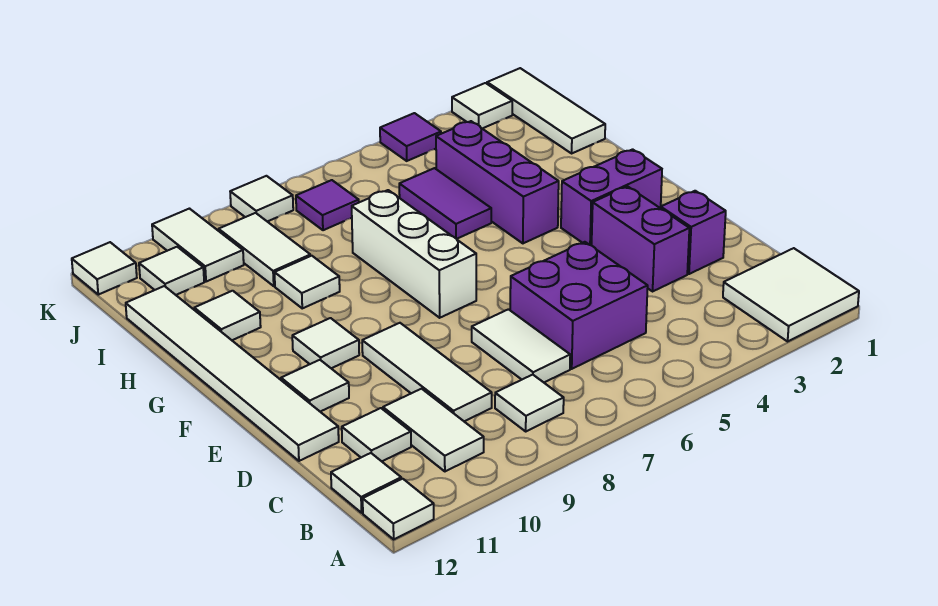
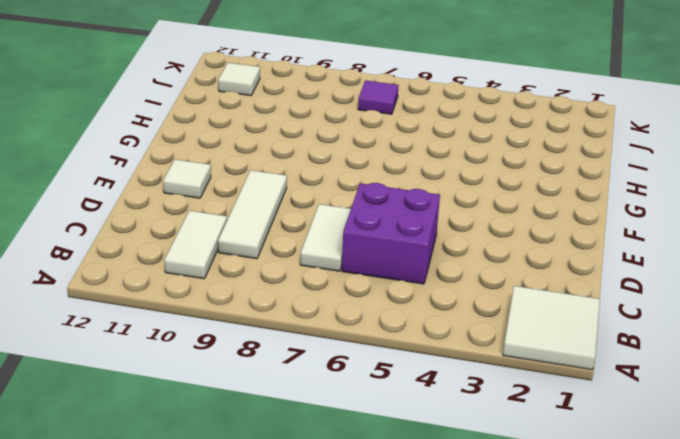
none -> white 1x1 tile [363,479,434,539]
none -> white 1x1 tile [495,375,564,431]
none -> white 1x1 tile [331,453,401,513]

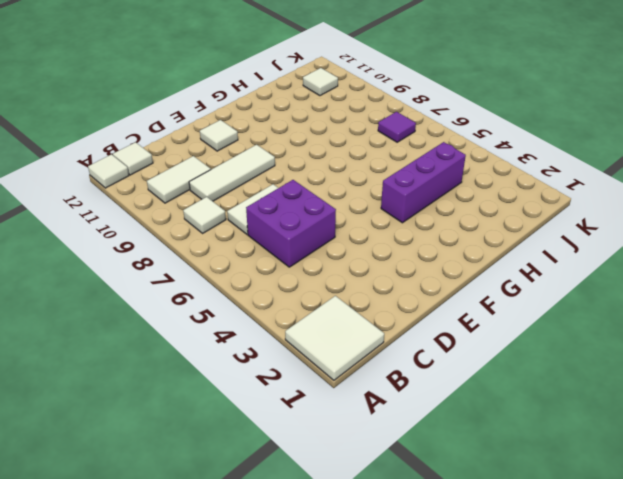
none -> white 1x1 tile [342,408,411,461]
none -> purple 1x1 brick [661,191,726,274]
none -> purple 1x2 brick [592,186,689,291]

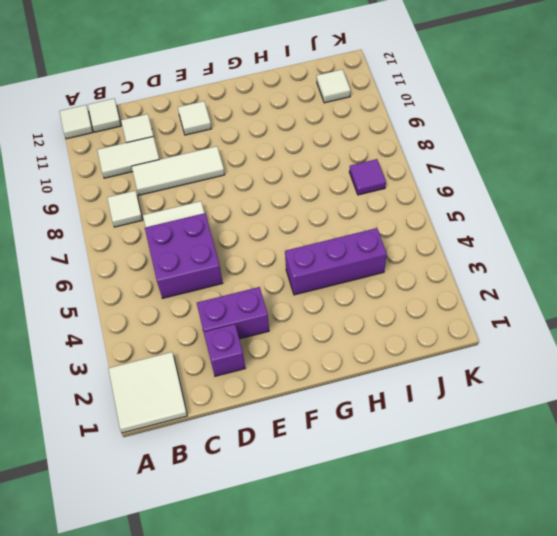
none -> white 1x6 tile [126,286,339,461]
none -> purple 1x2 brick [561,149,662,245]
none -> white 1x3 brick [352,190,476,318]

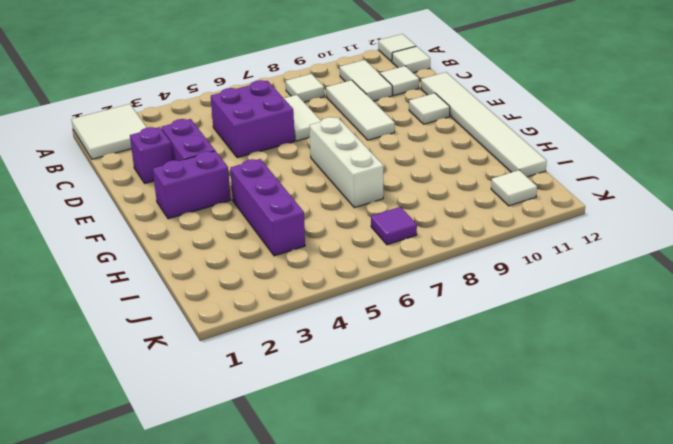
none -> white 1x1 tile [292,318,359,368]
none -> purple 1x2 tile [399,168,491,239]
none -> white 1x1 tile [274,256,340,308]

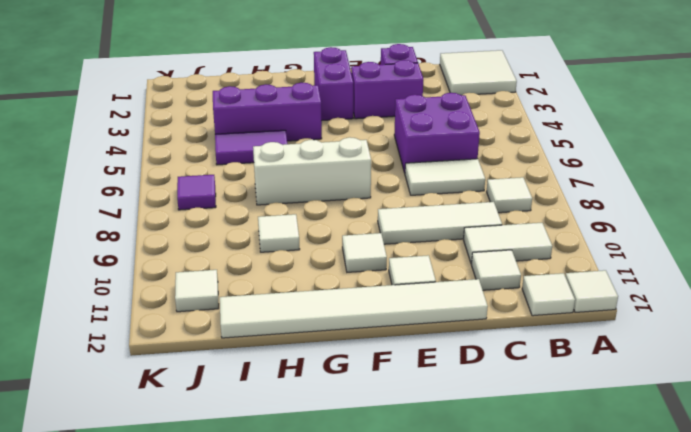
none -> white 1x1 tile [194,291,261,340]
none -> white 1x3 tile [487,68,605,153]
none -> white 1x2 tile [219,213,310,286]

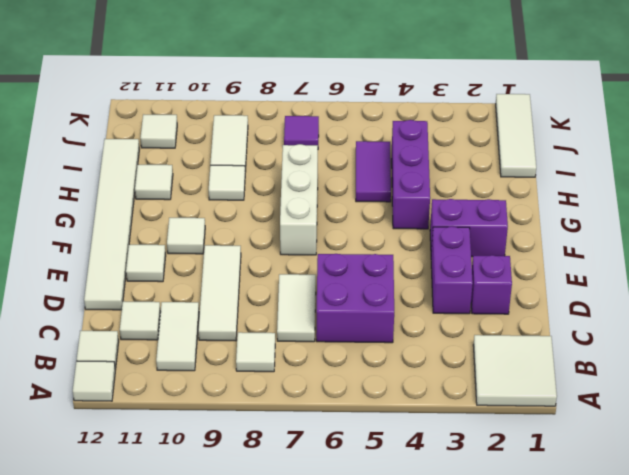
none -> white 1x2 tile [152,209,244,282]
none -> white 1x1 tile [452,83,512,128]
none -> purple 1x1 tile [380,113,441,161]

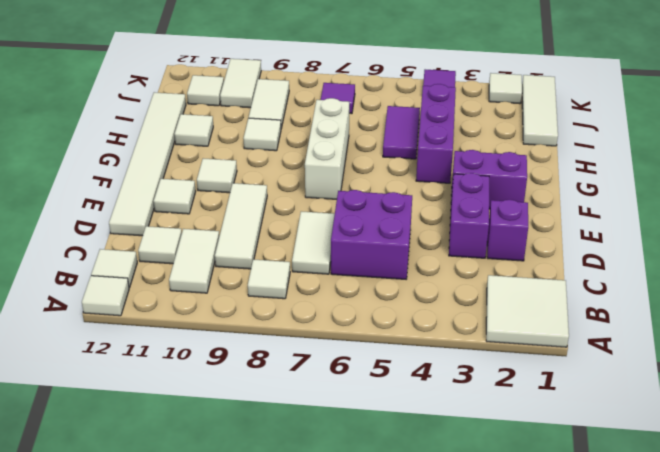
none -> white 1x1 tile [230,176,293,222]
none -> white 1x1 tile [72,242,137,295]

